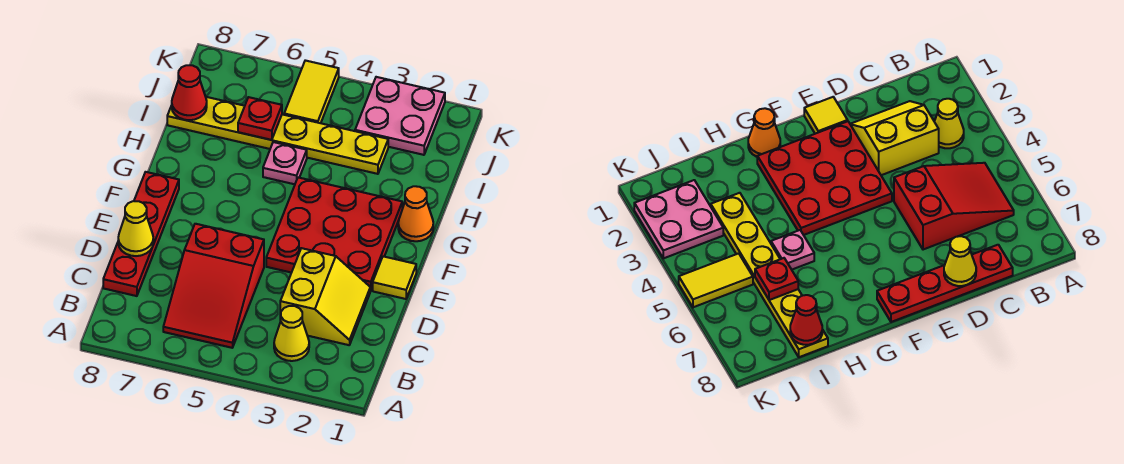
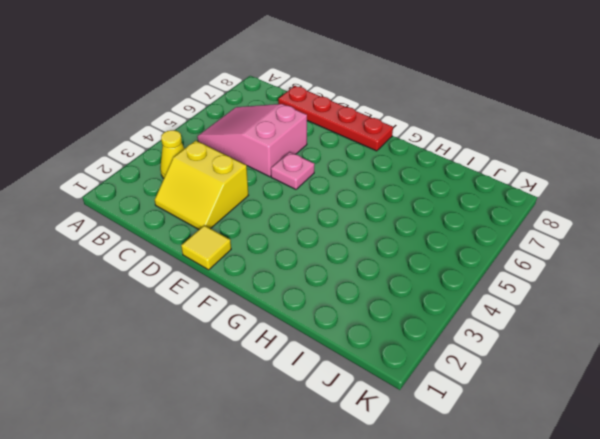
pink 2x3 slope [197,104,307,177] -> red 2x3 slope [163,224,264,348]
pink 1x1 plate [271,152,314,189] -> pink 1x1 plate moved to [263,142,307,184]
none -> red 3x3 plate [266,177,402,291]
none -> orange 1x1 cone [398,186,433,241]
none -> yellow 1x6 plate [167,97,388,174]

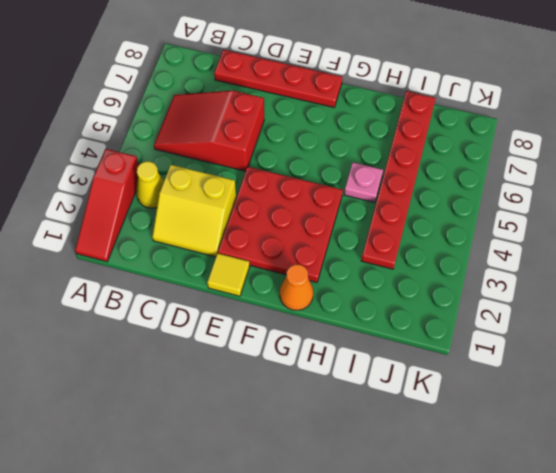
red 1x3 slope [75,149,139,262] -> none
red 1x6 plate [361,91,436,269] -> yellow 1x6 plate [167,97,388,174]
none -> pink 2x2 plate [355,77,445,155]
none -> yellow 1x2 tile [284,60,339,123]
none -> yellow 1x1 cone [118,201,153,256]

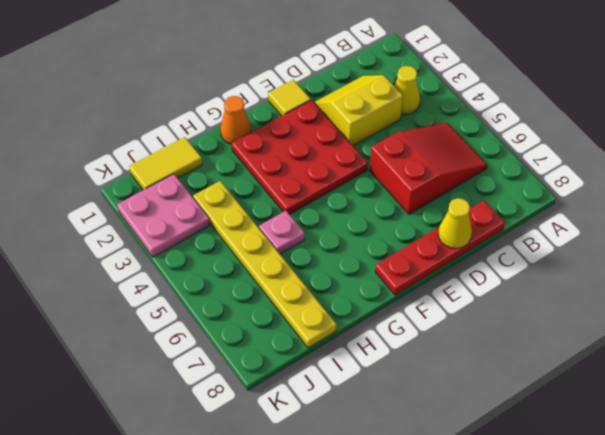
yellow 1x2 tile [129,137,202,190] -> yellow 1x2 tile moved to [284,60,339,123]
none -> red 1x1 plate [238,97,282,140]
none -> red 1x1 cone [172,65,207,120]

